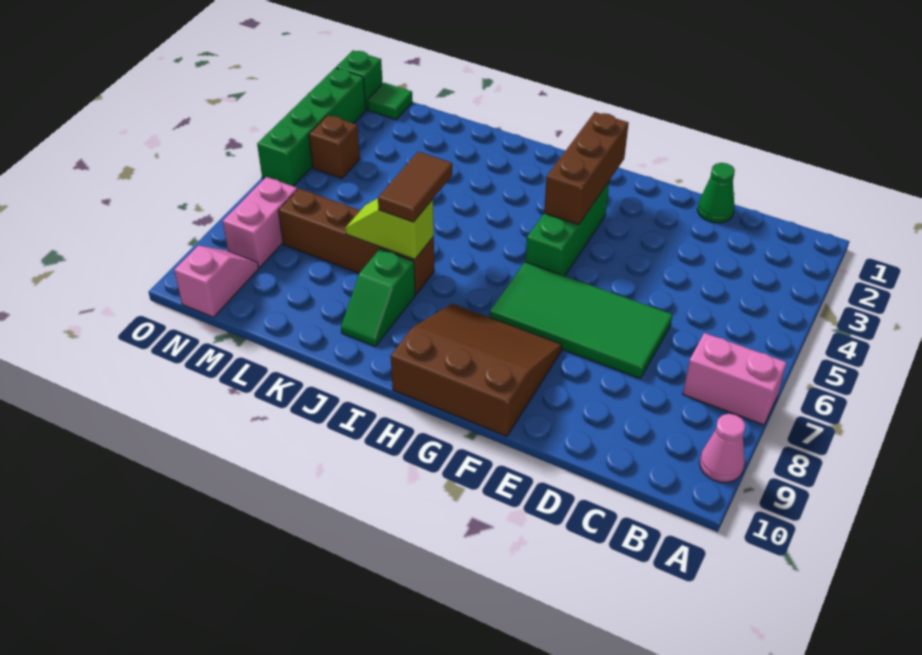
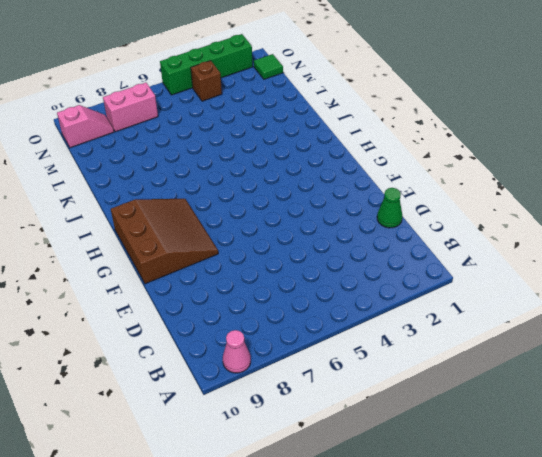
none -> pink 1x2 brick [683,333,787,425]
none -> green 2x4 tile [490,262,673,378]
none -> green 1x3 brick [526,182,609,276]

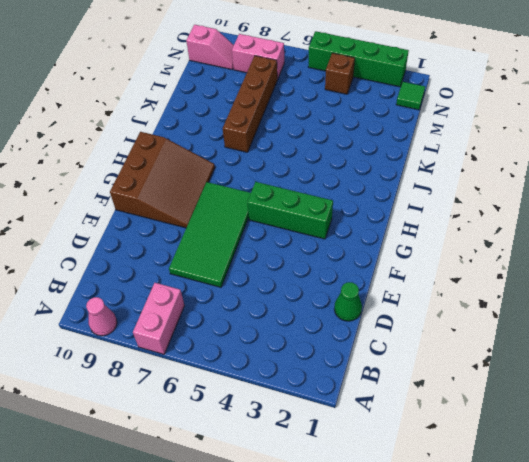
none -> green 1x2 slope [341,249,415,346]
none -> green 1x1 brick [336,50,383,110]
none -> brown 1x3 brick [544,112,629,225]

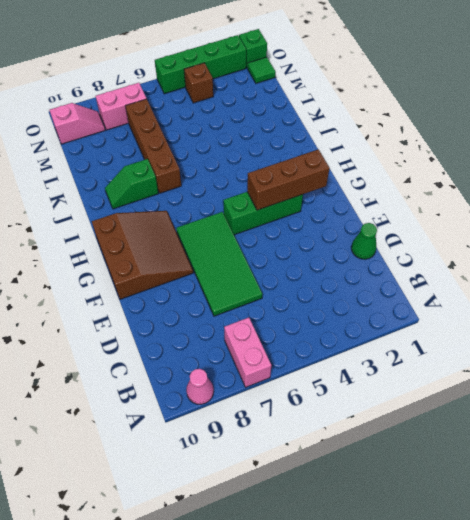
none -> lime 1x2 slope [345,198,434,259]
none -> brown 1x2 tile [378,152,452,222]

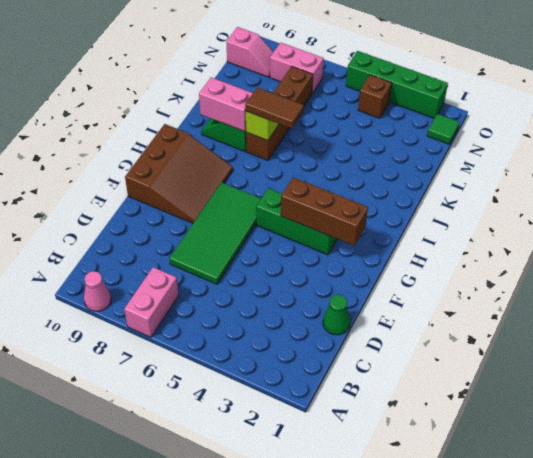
pink 1x2 brick [199,77,253,131] -> none
none -> green 1x1 brick [336,50,383,110]

